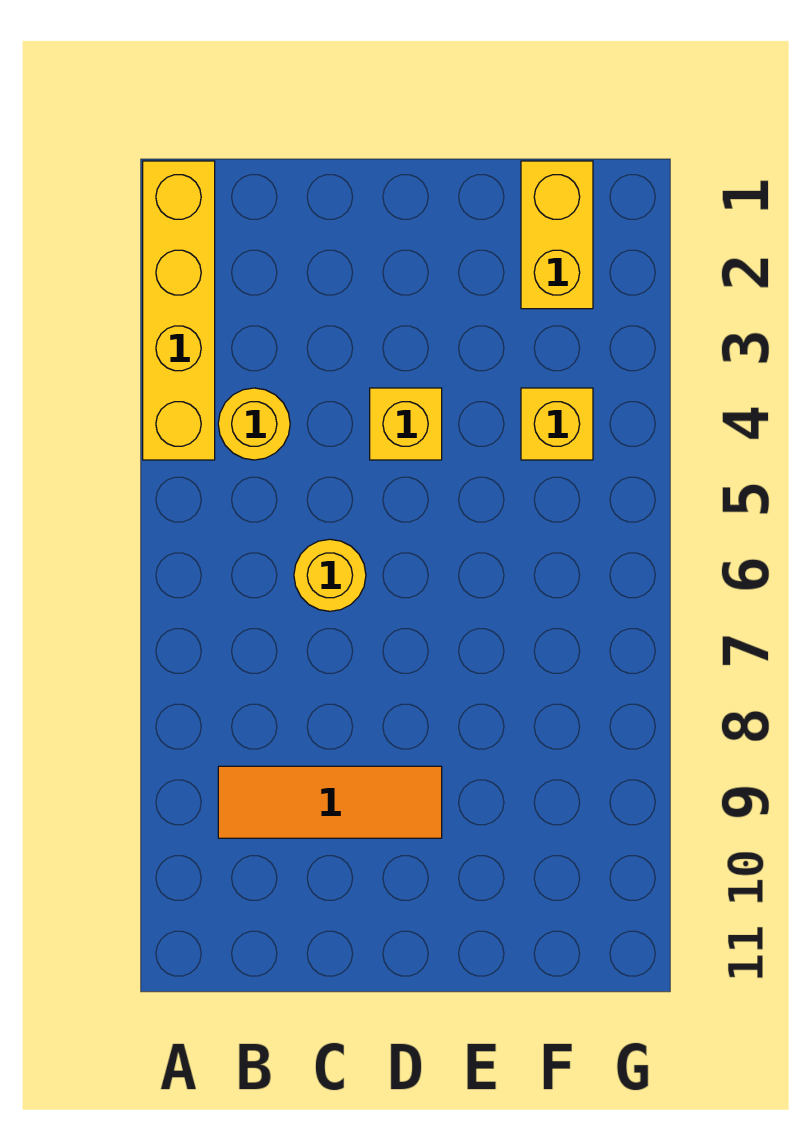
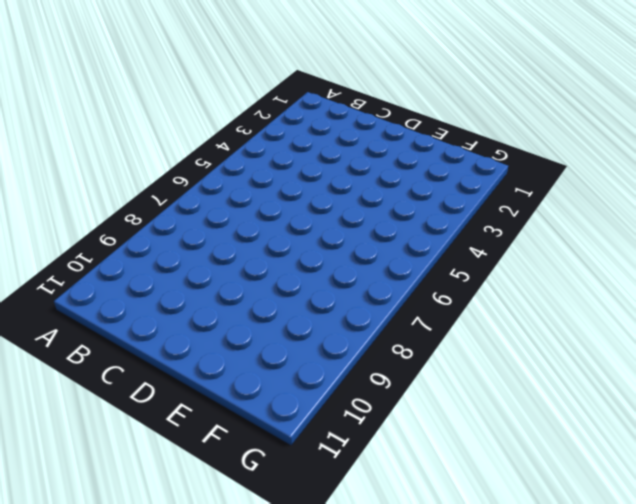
none -> yellow 1x4 brick [143,161,215,460]
none -> yellow 1x1 round brick [218,388,290,460]

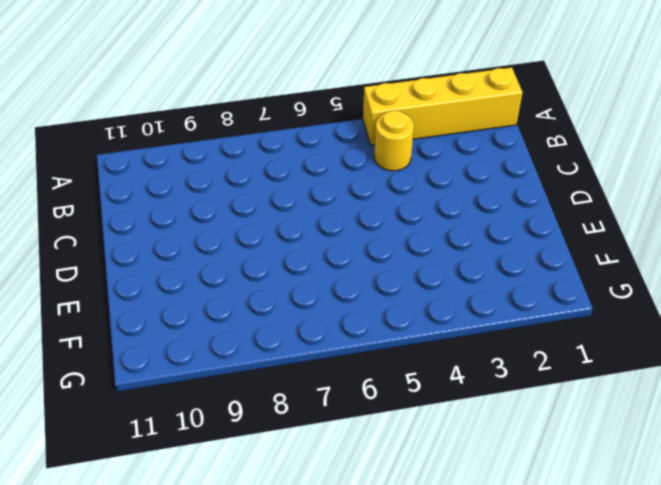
none -> orange 1x3 tile [218,766,442,838]
none -> yellow 1x1 round brick [294,539,366,611]

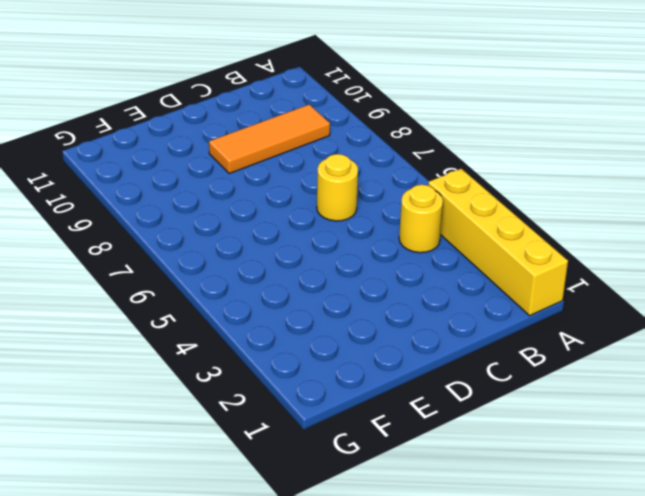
none -> yellow 1x1 brick [370,388,442,460]
none -> yellow 1x2 brick [521,161,593,309]

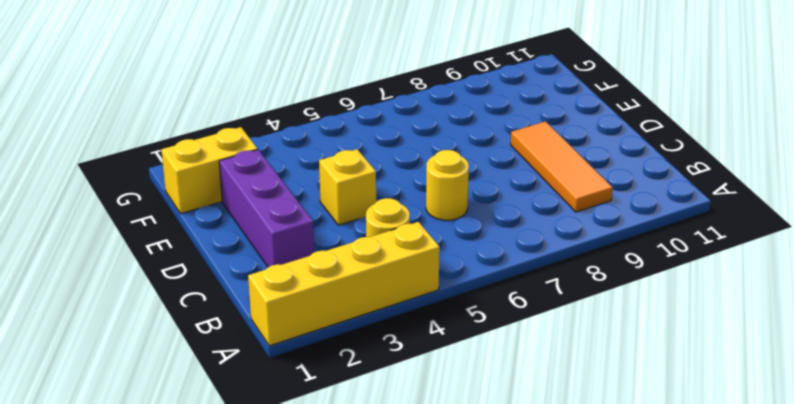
purple 1x3 brick [219,150,314,267] -> none
none -> yellow 1x1 brick [521,388,593,460]

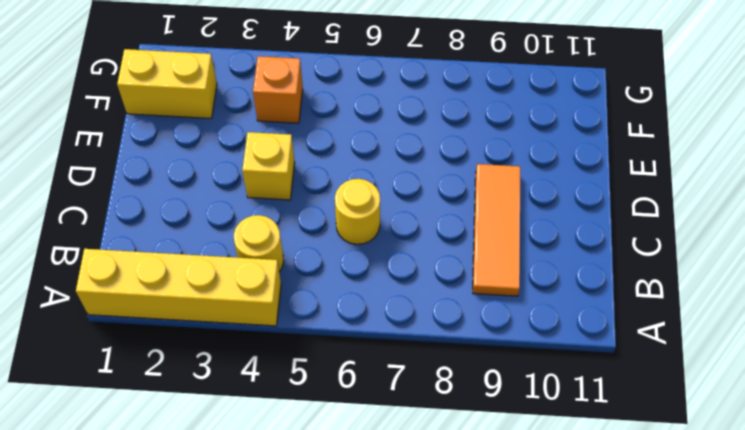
orange 1x1 brick [253,56,303,123] -> yellow 1x1 brick [521,388,593,460]

